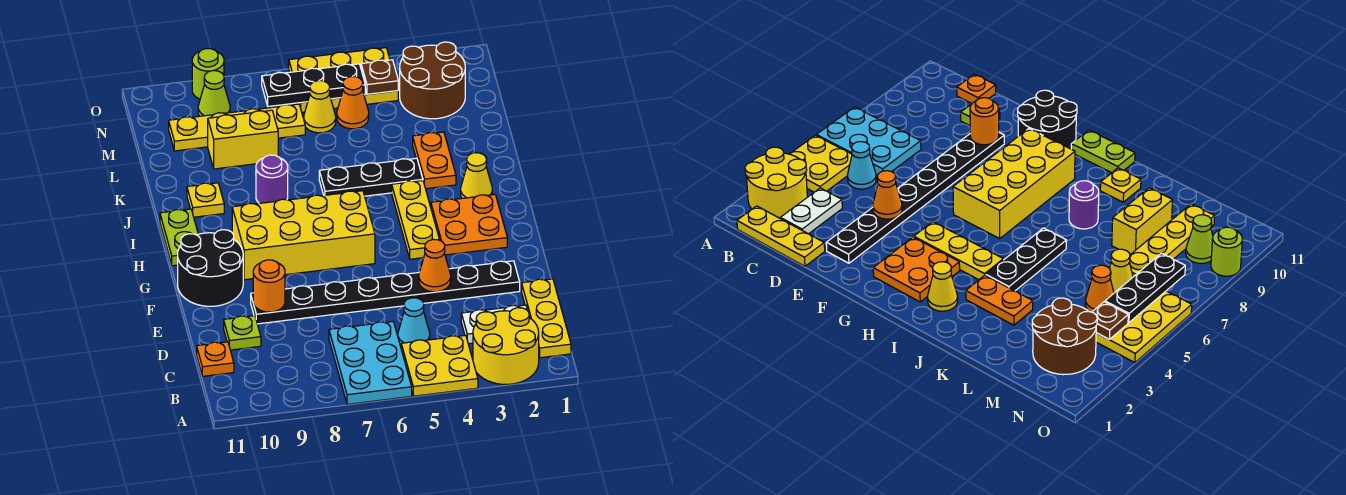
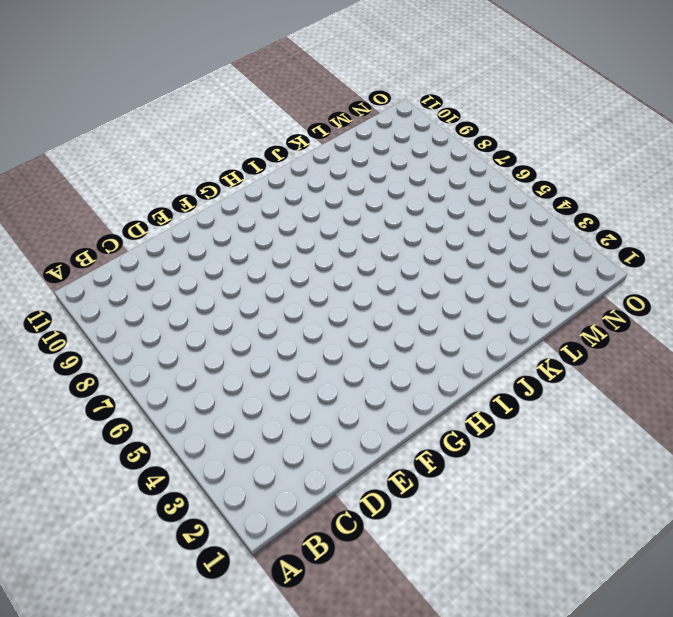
none -> yellow 2x2 round brick [473,308,539,384]
none -> yellow 2x2 plate [401,335,478,396]
none -> cyan 2x3 plate [329,322,412,404]
none -> yellow 1x3 plate [522,279,571,358]

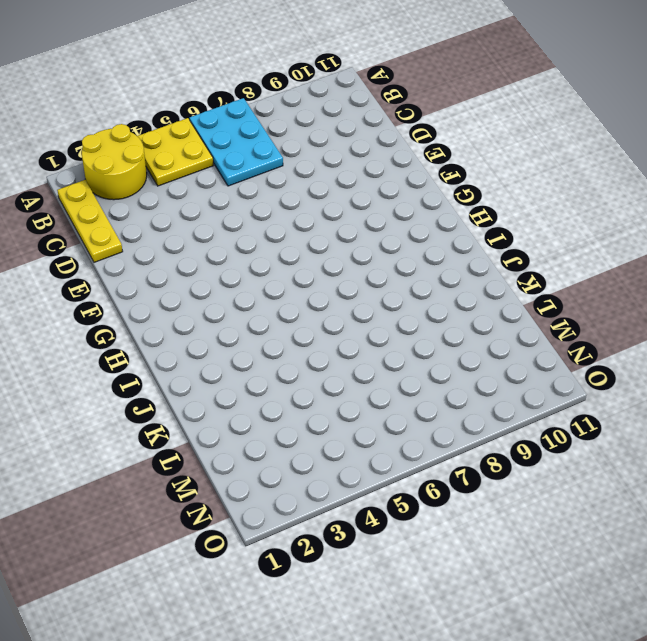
none -> white 1x2 plate [461,305,527,344]
none -> cyan 1x1 cone [398,298,430,345]
none -> orange 1x1 plate [197,342,234,376]
none -> lime 1x1 plate [224,316,261,350]

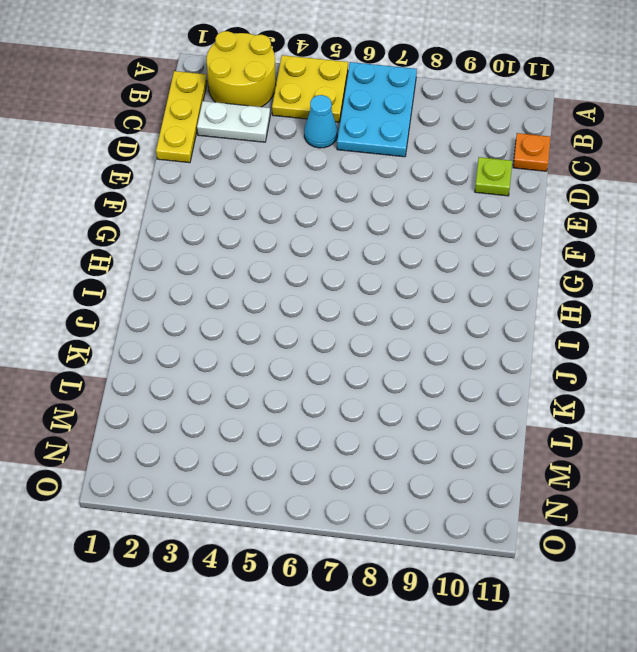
none -> black 1x8 plate [251,261,520,324]
none -> black 2x2 round brick [178,230,243,306]
none -> orange 2x2 plate [431,195,507,255]
none -> yellow 1x3 plate [392,180,439,259]

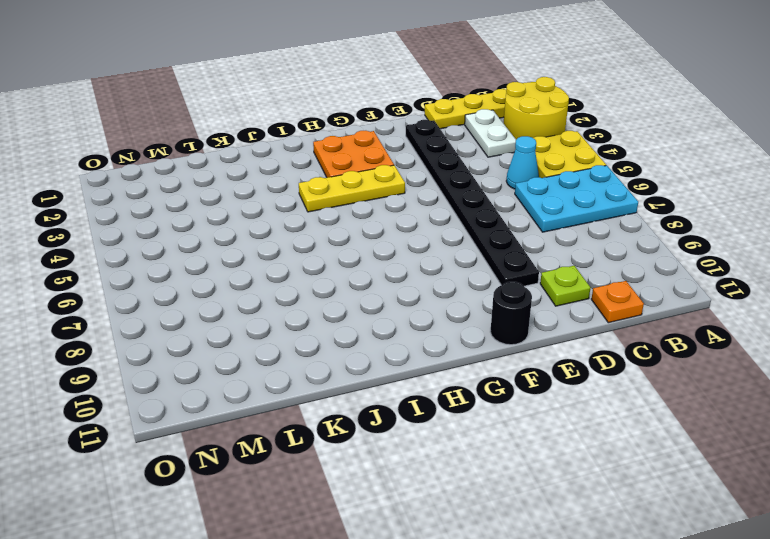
black 1x1 round brick [490,282,532,345] -> black 2x2 round brick [178,230,243,306]
none -> yellow 2x4 brick [232,191,375,280]
none -> lime 1x2 plate [160,209,198,266]
none -> yellow 1x1 cone [461,153,492,198]
none -> orange 1x2 plate [413,132,456,189]

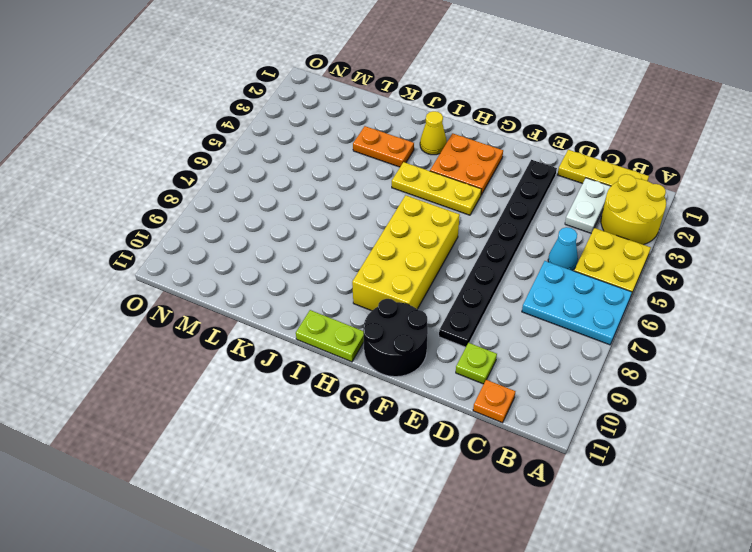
none -> black 1x3 plate [319,158,423,196]
none -> purple 1x1 round brick [256,155,288,203]
none -> yellow 1x1 plate [187,183,224,217]
none -> yellow 1x2 brick [208,110,278,169]

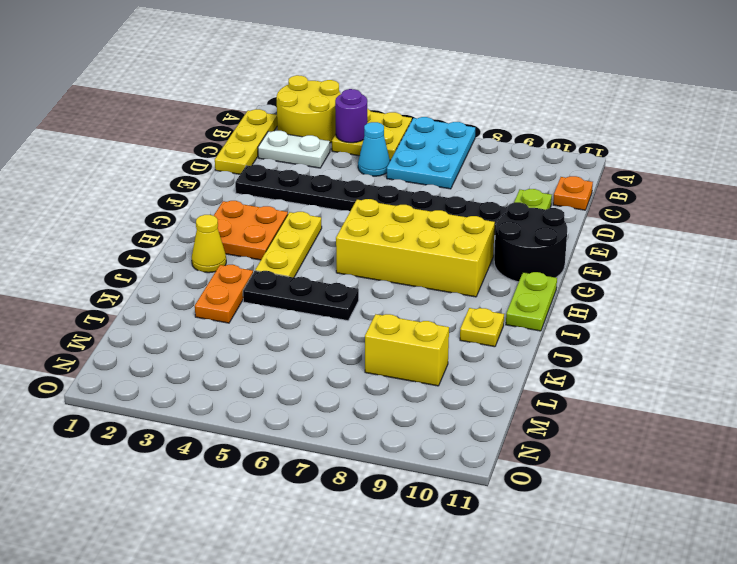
purple 1x1 round brick [335,89,367,143] -> purple 1x1 round brick moved to [256,155,288,203]
none -> brown 2x2 round brick [400,42,465,119]
none -> orange 1x1 cone [337,76,369,129]
none -> yellow 1x1 cone [304,81,336,133]
none -> yellow 1x4 plate [169,104,305,151]

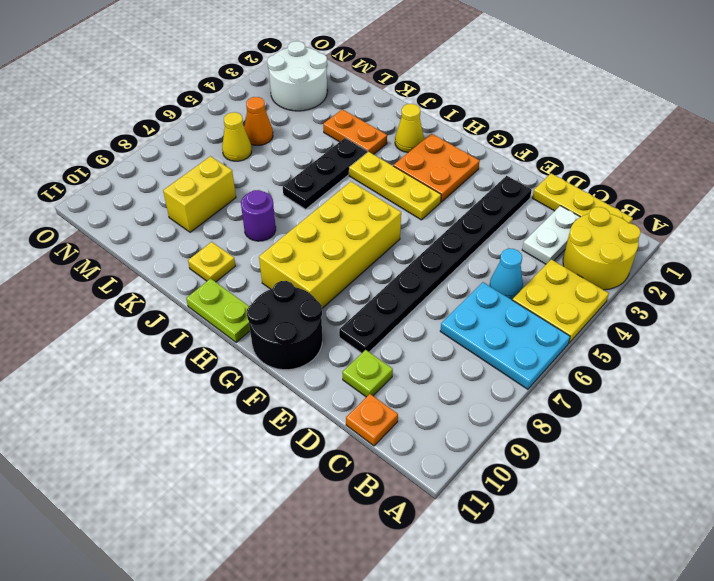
white 2x2 round brick [267,41,327,111] -> brown 2x2 round brick [400,42,465,119]
none -> yellow 1x4 plate [169,104,305,151]
none -> yellow 2x3 plate [289,48,398,112]
none -> lime 1x1 cone [198,71,230,116]
none -> lime 1x1 round brick [192,49,224,99]

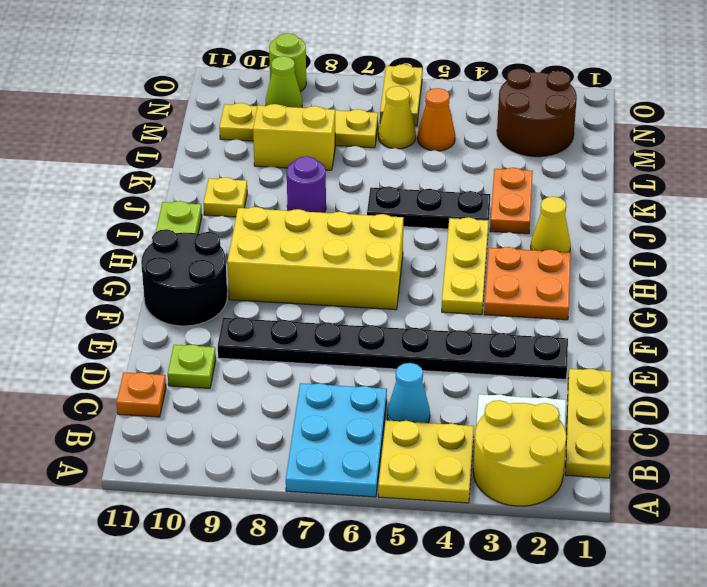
yellow 1x2 plate [380,64,422,126] -> yellow 2x3 plate [289,48,398,112]
none -> orange 1x1 cone [419,239,451,292]
none -> orange 1x1 round brick [253,260,285,312]
none -> brown 1x1 plate [361,60,398,94]
none -> black 1x3 plate [262,64,365,107]

